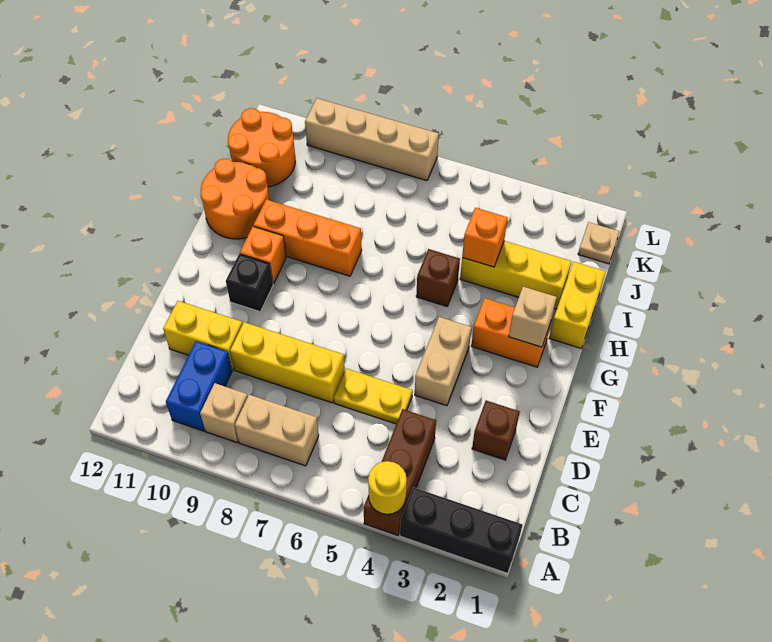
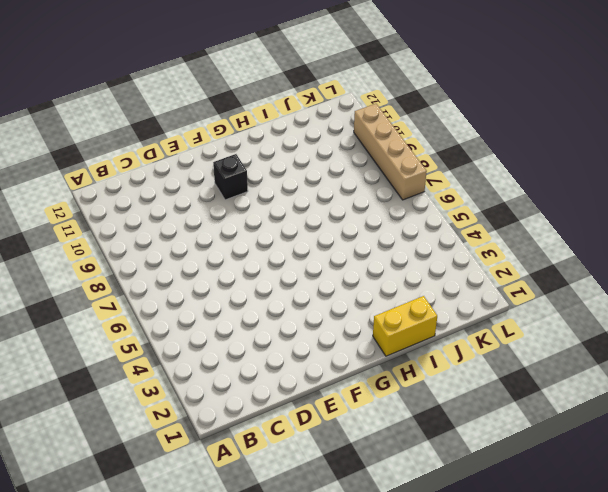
none -> black 1x3 brick [400,487,522,573]
none -> brown 1x3 brick [364,409,436,535]
none -> tan 1x2 brick [235,395,319,466]

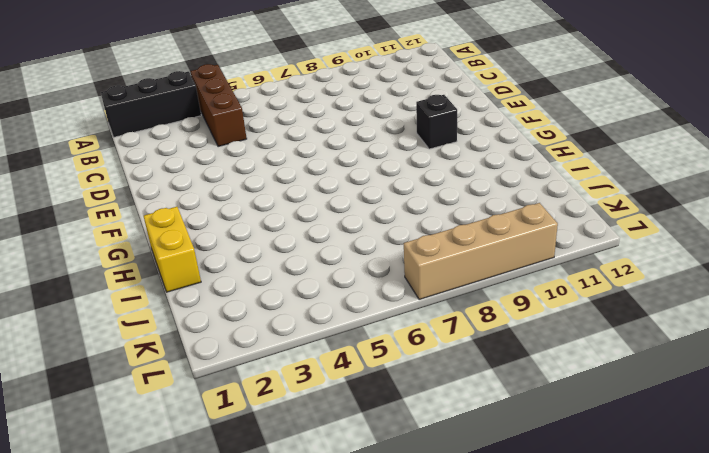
none -> tan 1x2 brick [235,395,319,466]
none -> tan 1x1 brick [200,383,248,442]
none -> blue 1x2 brick [166,341,232,431]

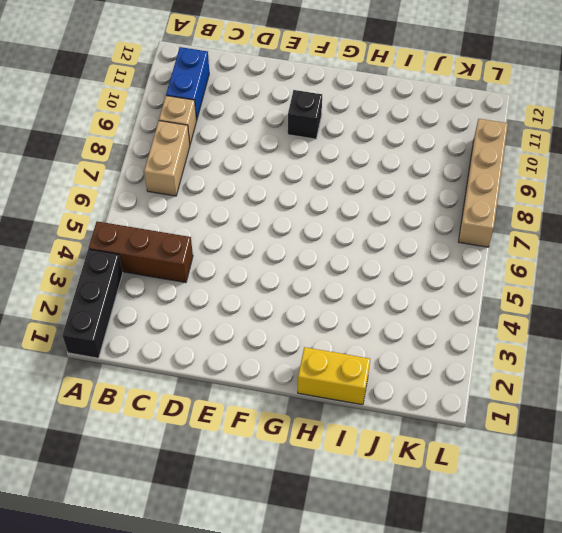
blue 1x2 brick [166,47,209,120] -> blue 1x2 brick turned to [166,341,232,431]
none -> brown 1x1 brick [472,401,520,460]
none -> yellow 1x2 plate [334,369,413,424]
none -> yellow 1x3 brick [230,322,345,403]

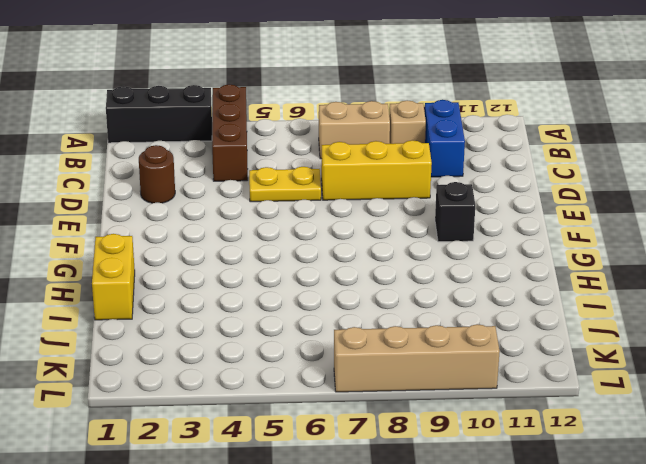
brown 1x1 round brick [139,145,175,203] -> brown 1x1 brick [472,401,520,460]
none -> yellow 1x2 brick [163,301,243,370]
none -> tan 1x2 brick [415,317,471,406]
none -> orange 1x2 brick [471,298,551,367]

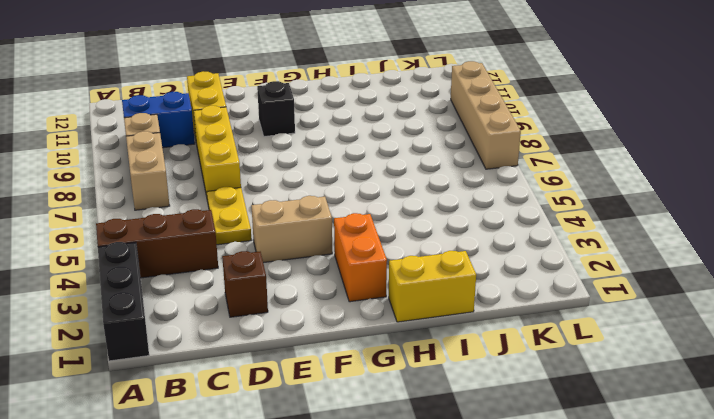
none -> orange 1x1 brick [240,226,286,284]
none -> brown 1x1 brick [416,249,460,306]
none -> orange 1x3 brick [253,199,362,276]

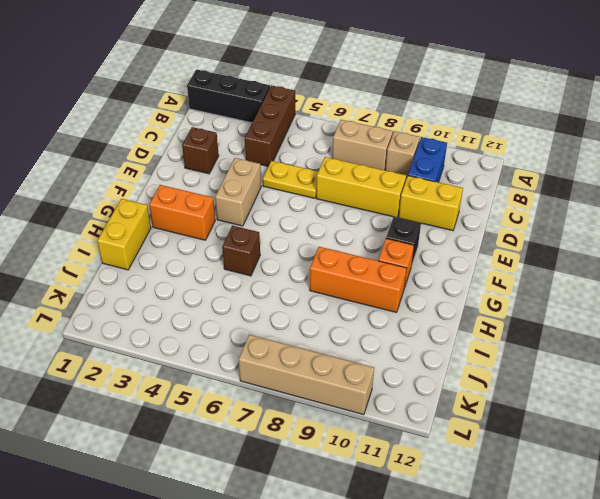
none -> orange 2x2 round brick [200,159,269,239]
none -> yellow 1x3 brick [460,241,572,309]
none -> orange 2x2 round brick [228,108,295,187]

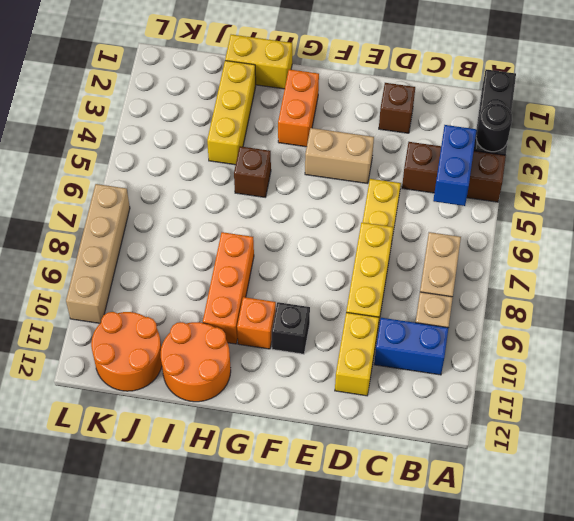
black 1x1 round brick [476,104,512,152] -> none
blue 1x2 brick [433,125,476,206] -> none
none -> tan 1x1 plate [578,222,619,264]
none -> yellow 1x1 round brick [368,461,407,514]
none -> tan 1x1 brick [509,287,557,347]

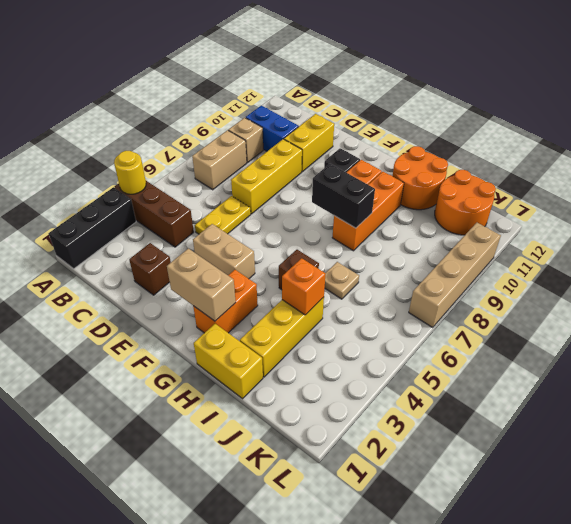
tan 1x2 brick [167,248,236,321] -> tan 1x1 brick [509,287,557,347]
black 1x2 brick [312,164,375,228] -> none
tan 1x1 plate [325,262,359,299] -> tan 1x1 plate moved to [578,222,619,264]

